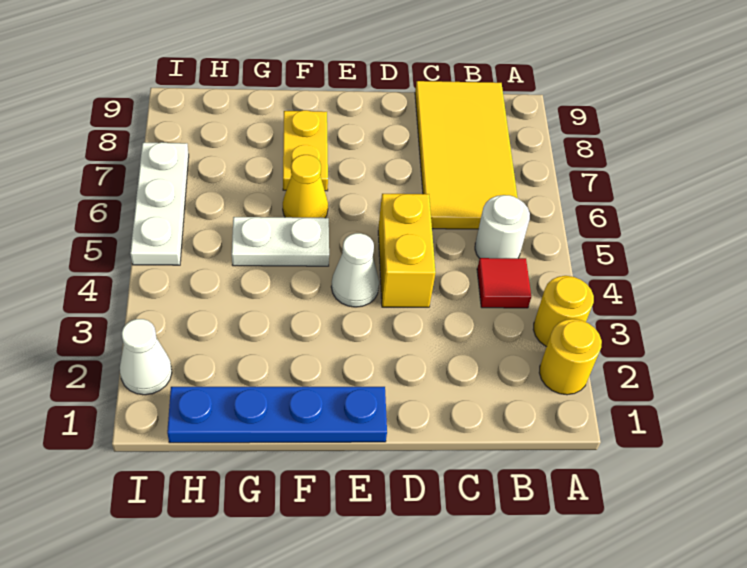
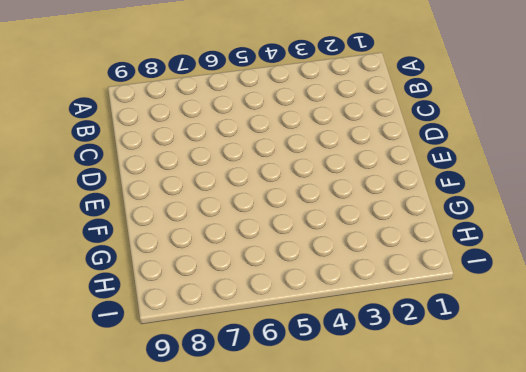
none -> yellow 1x1 round brick [539,319,602,395]
none -> yellow 1x1 round brick [533,276,594,347]
none -> red 1x1 tile [477,258,531,308]

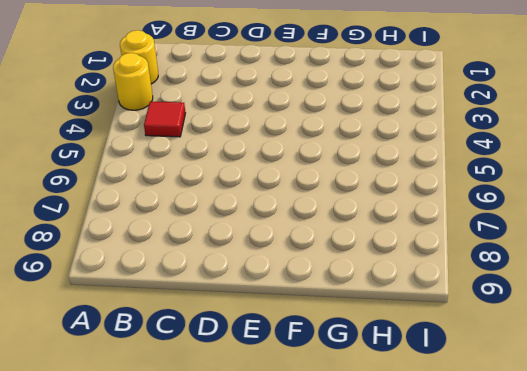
none -> white 1x1 round brick [475,195,530,258]
none -> yellow 2x4 tile [415,81,518,229]
none -> yellow 1x2 brick [378,194,436,307]

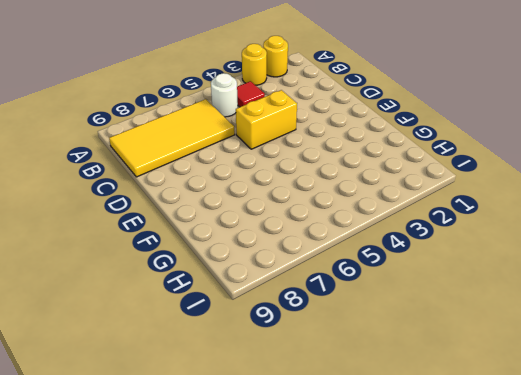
none -> blue 1x4 plate [167,387,387,443]
none -> white 1x1 cone [331,233,379,307]
none -> white 1x2 plate [232,217,329,266]

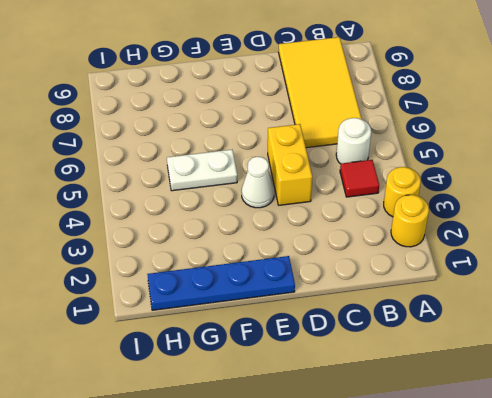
none -> yellow 1x1 cone [283,155,328,218]
none -> yellow 1x2 plate [283,110,328,191]
none -> white 1x1 cone [120,319,172,395]

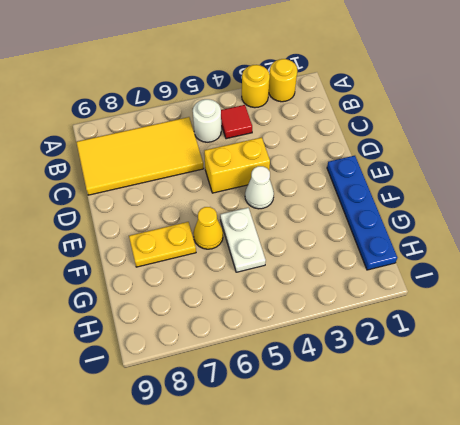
none -> white 1x1 cone [120,319,172,395]
none -> white 1x3 plate [130,142,189,265]

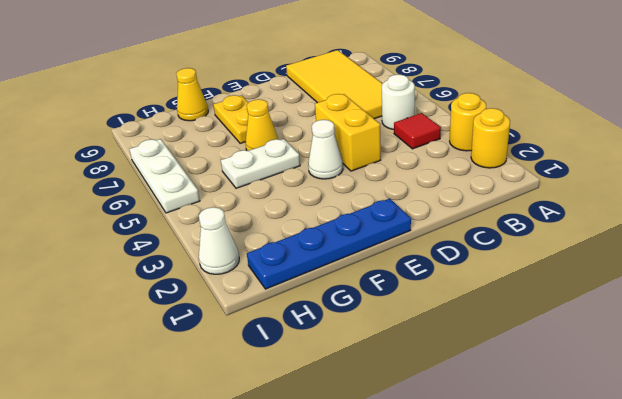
yellow 1x1 cone [176,68,208,121] -> none

